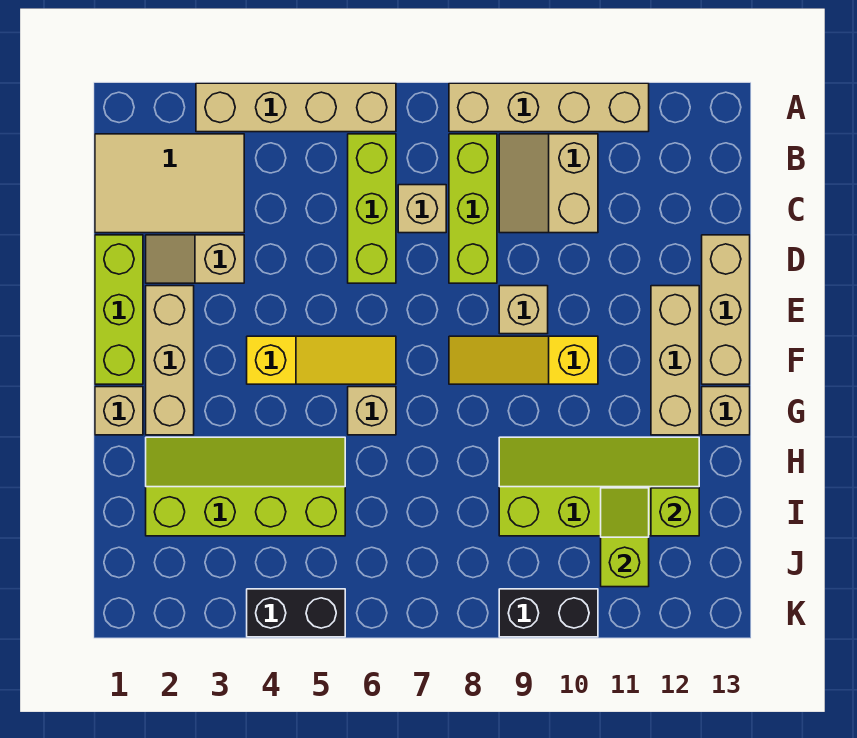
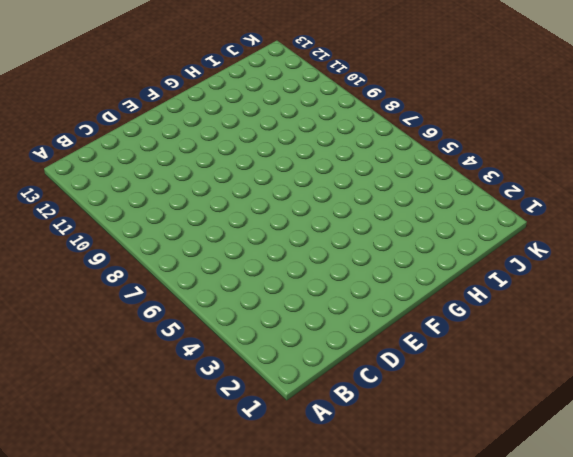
none -> tan 1x4 brick [196,83,396,132]
none -> tan 1x4 brick [449,83,649,132]
none -> tan 2x3 tile [95,134,244,233]

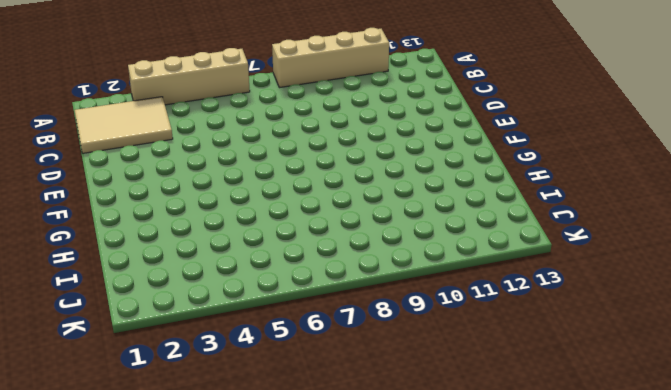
none -> lime 1x3 brick [348,134,396,283]
none -> lime 1x3 brick [449,134,497,283]
none -> tan 2x2 slope [499,134,598,233]

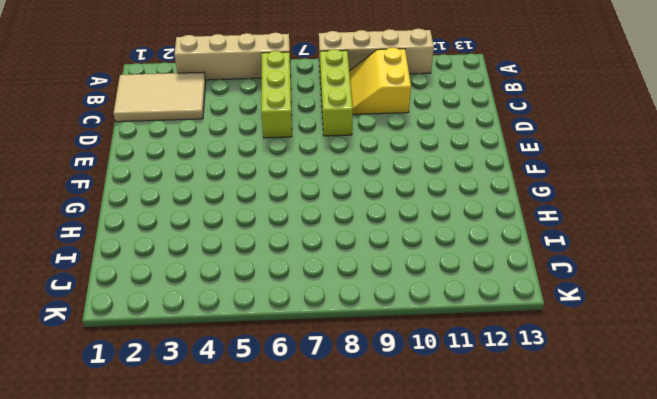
yellow 2x2 slope [349,48,411,114] -> tan 2x2 slope [499,134,598,233]
none -> tan 1x1 brick [398,185,446,233]
none -> lime 1x3 brick [95,235,143,384]
none -> tan 1x2 slope [146,235,244,283]

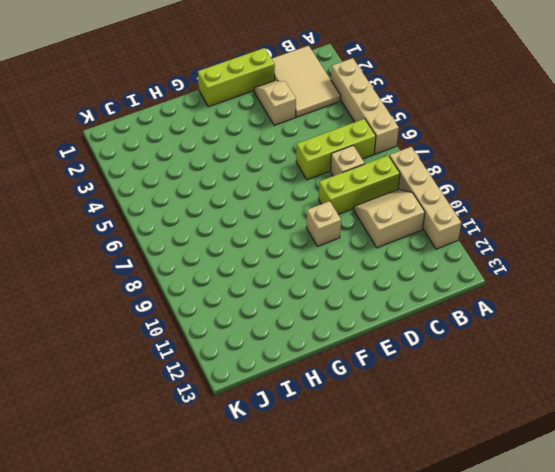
none -> tan 1x3 brick [702,235,750,384]
none -> tan 1x3 brick [146,286,194,435]
none -> tan 1x3 brick [651,286,699,435]

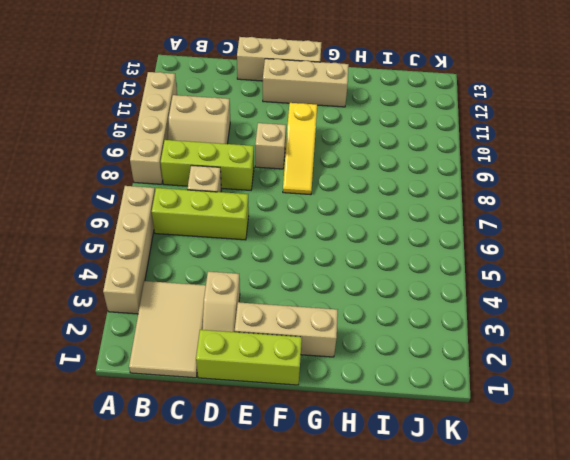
none -> yellow 1x3 slope [247,336,396,384]
none -> tan 1x1 brick [95,387,143,435]
none -> tan 1x1 brick [348,387,396,435]

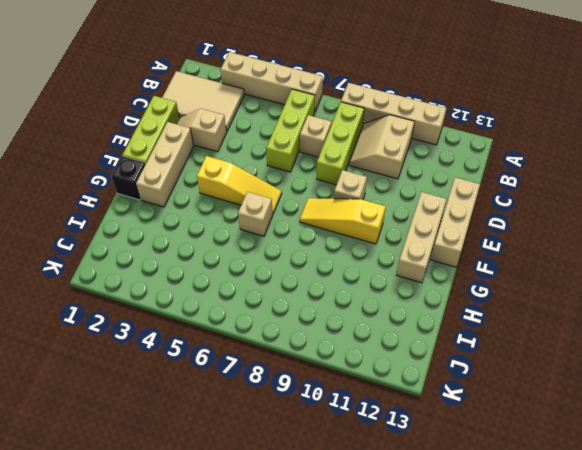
black 1x1 brick [111,156,146,200] -> tan 1x1 brick [95,387,143,435]
none -> tan 1x1 brick [702,387,750,435]
none -> lime 2x4 slope [146,437,345,536]
none -> lime 2x4 slope [499,437,699,536]

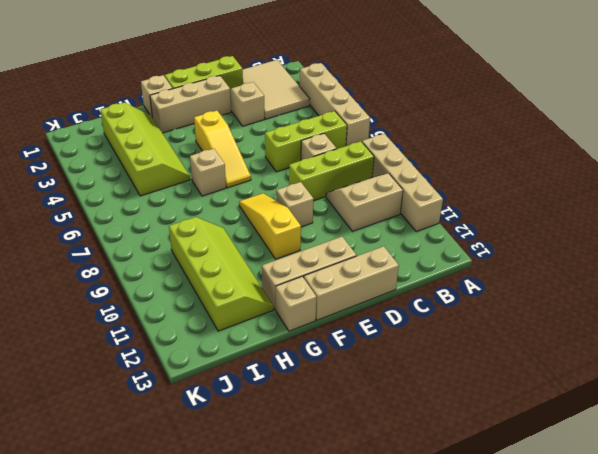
none -> black 1x2 brick [247,589,345,637]
none -> black 1x2 brick [499,589,598,637]
none -> lime 1x2 slope [601,488,649,587]

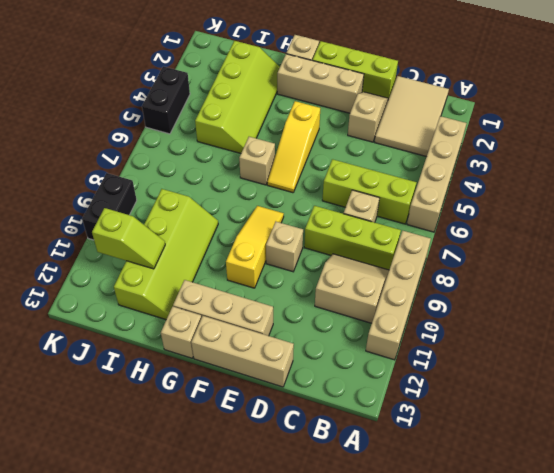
none -> lime 1x1 brick [651,488,699,536]

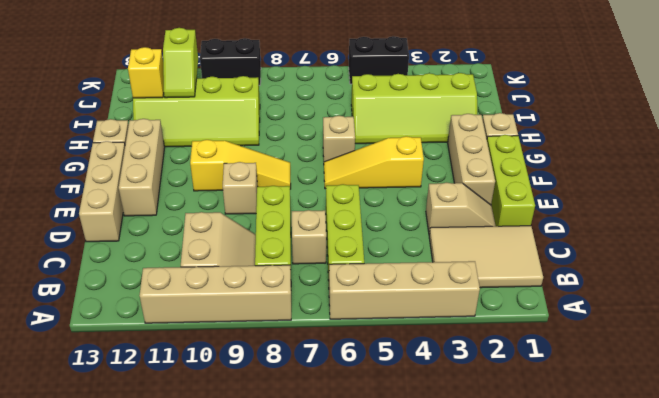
yellow 1x1 brick [128,47,164,98] -> lime 1x1 brick [651,488,699,536]

